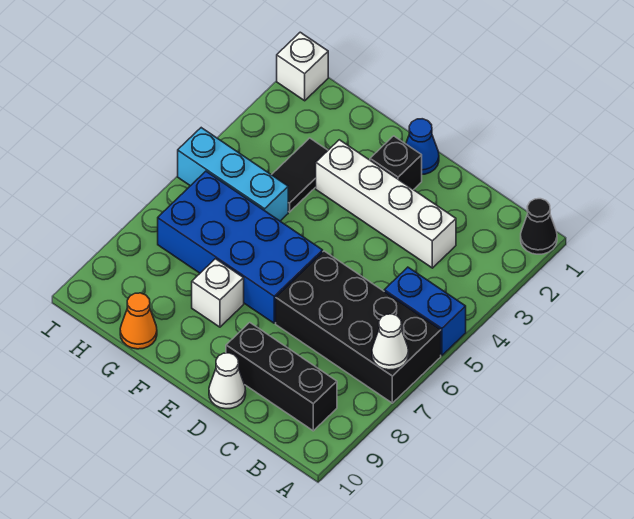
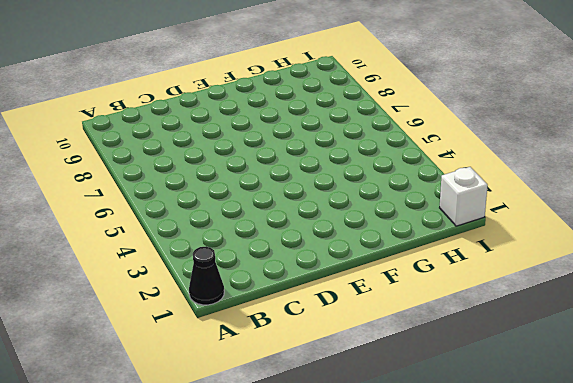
none -> blue 1x2 brick [384,267,466,355]
none -> black 2x4 brick [276,251,441,403]
none -> black 1x3 brick [226,323,337,431]

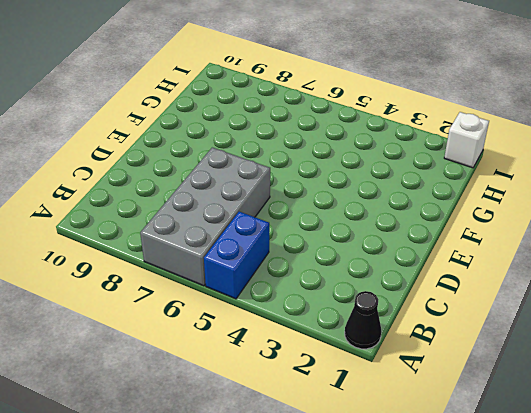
grey 2x4 brick [140,148,270,286] -> black 2x4 brick [276,251,441,403]
none -> black 1x3 brick [226,323,337,431]
none -> white 1x4 brick [316,140,456,268]
none -> white 1x1 cone [209,353,246,409]

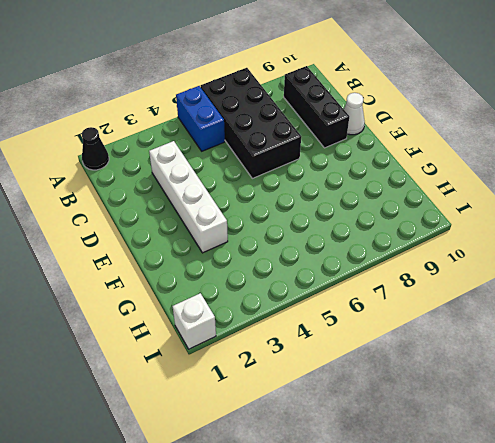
none -> blue 1x1 cone [406,119,439,174]
none -> black 1x1 brick [370,136,422,190]
none -> blue 2x4 brick [158,171,323,323]

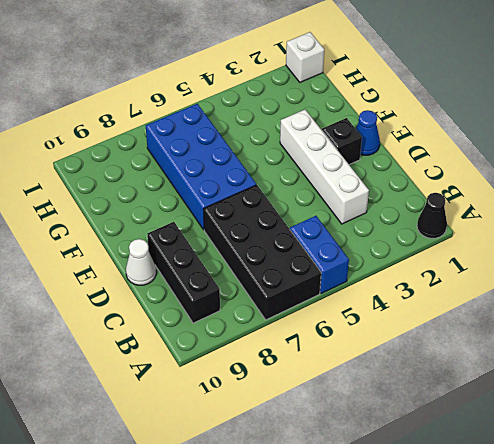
none -> white 1x1 brick [192,259,244,327]
none -> black 1x2 tile [272,138,328,212]
none -> cyan 1x3 brick [178,128,288,221]

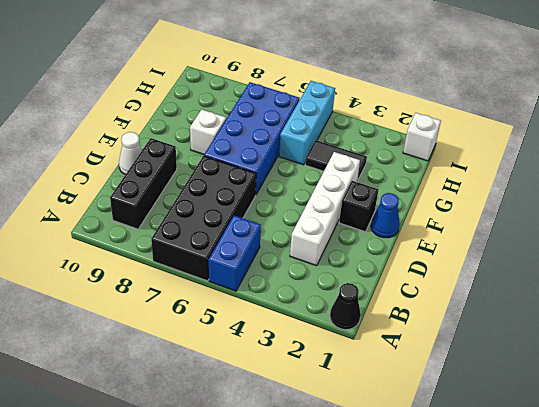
none -> orange 1x1 cone [120,293,157,349]
none -> white 1x1 cone [372,314,408,370]

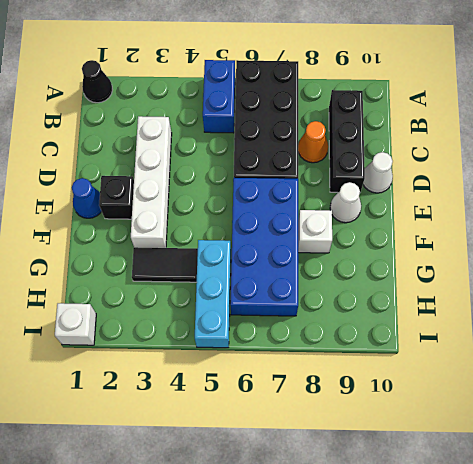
orange 1x1 cone [298,121,328,163] -> orange 1x1 cone moved to [120,293,157,349]
white 1x1 cone [330,182,361,223] -> white 1x1 cone moved to [372,314,408,370]

